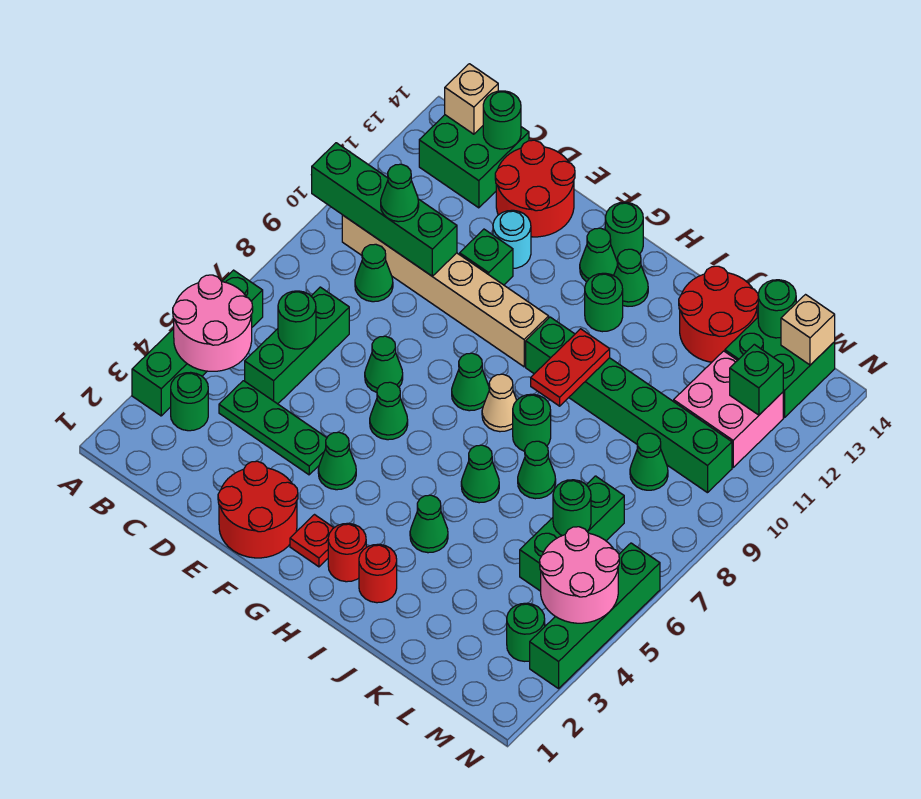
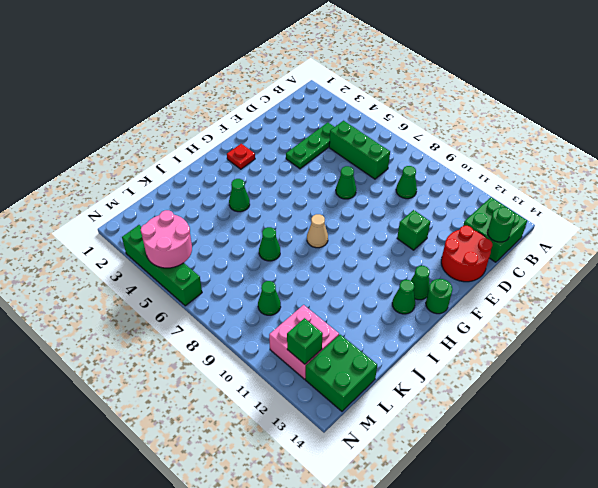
none -> green 1x4 brick [132,270,263,416]
none -> green 1x1 round brick [171,372,208,431]
none -> tan 1x6 brick [342,215,549,367]
none -> red 2x2 round brick [218,461,298,558]

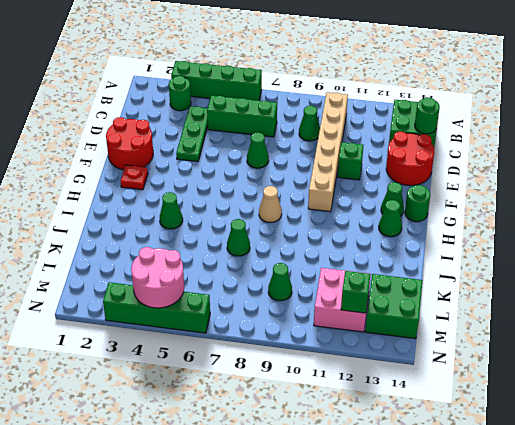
none -> cyan 1x1 round brick [493,210,531,268]
none -> green 1x1 cone [318,432,356,490]
none -> green 1x1 cone [370,382,408,440]
none -> green 1x1 cone [452,353,489,411]

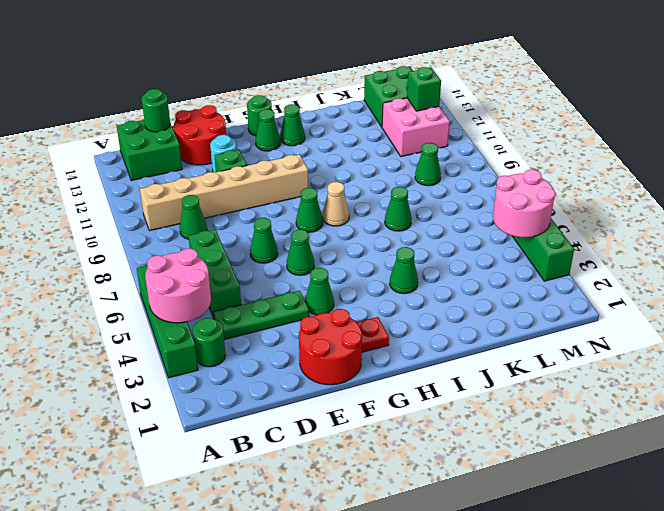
none -> red 1x1 round brick [328,523,366,582]
none -> green 1x6 brick [526,317,732,493]
none -> green 1x1 round brick [585,273,623,332]
none -> red 1x1 round brick [359,544,397,603]

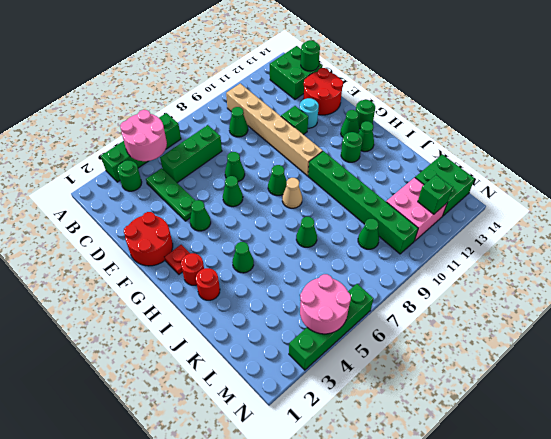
none -> green 1x1 cone [461,445,499,503]
none -> green 1x1 round brick [513,394,551,451]
none -> red 2x2 round brick [679,266,758,362]
none -> green 1x3 brick [520,476,624,591]

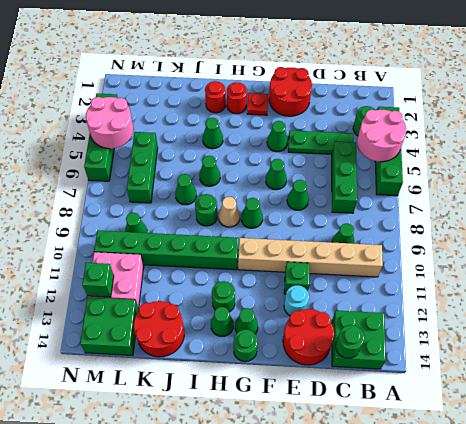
none -> green 1x1 round brick [507,603,545,661]
none -> green 1x4 brick [312,143,457,276]
none -> tan 1x1 brick [445,64,498,134]
none -> green 1x1 round brick [278,291,316,349]

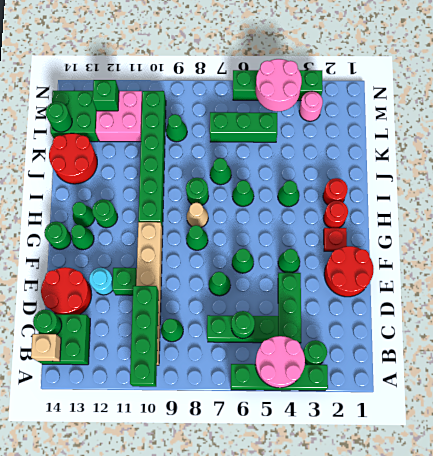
pink 1x1 round brick [299,92,323,121] -> green 1x1 round brick [507,603,545,661]
none -> red 1x2 plate [531,329,610,406]
none -> green 1x1 round brick [553,480,591,536]
none -> tan 1x1 brick [781,295,835,365]
none -> green 1x1 cone [381,164,419,222]

